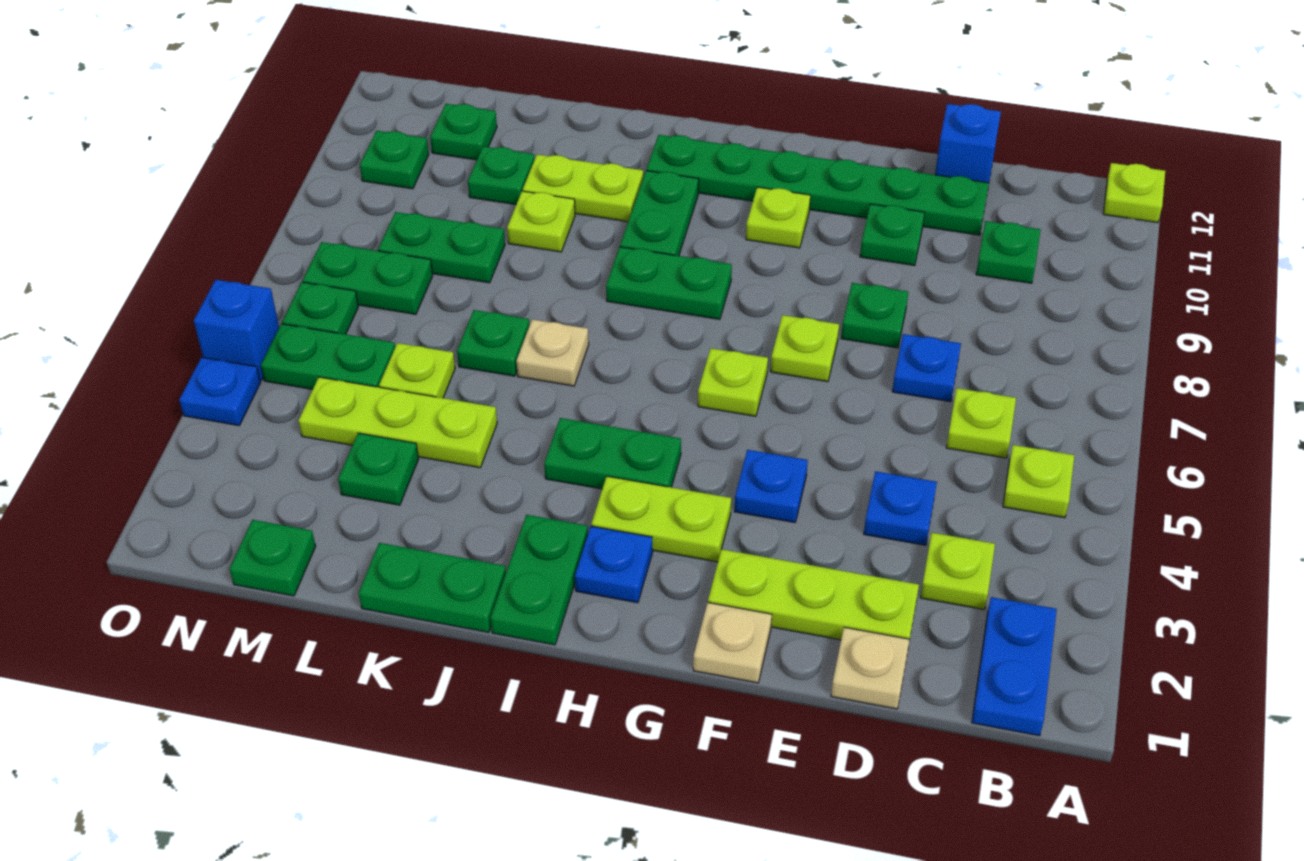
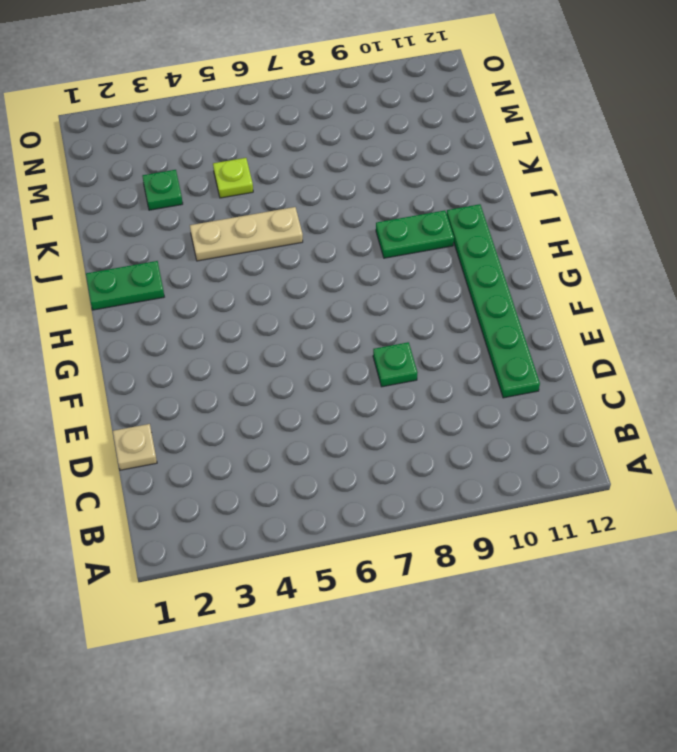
tan 1x3 plate [190,207,303,261] -> tan 1x1 plate [516,319,589,386]
none -> lime 1x1 plate [1103,163,1165,223]
none -> blue 1x2 plate [972,597,1057,736]
none -> lime 1x1 plate [1003,445,1074,518]
none -> lime 1x1 plate [920,533,995,609]

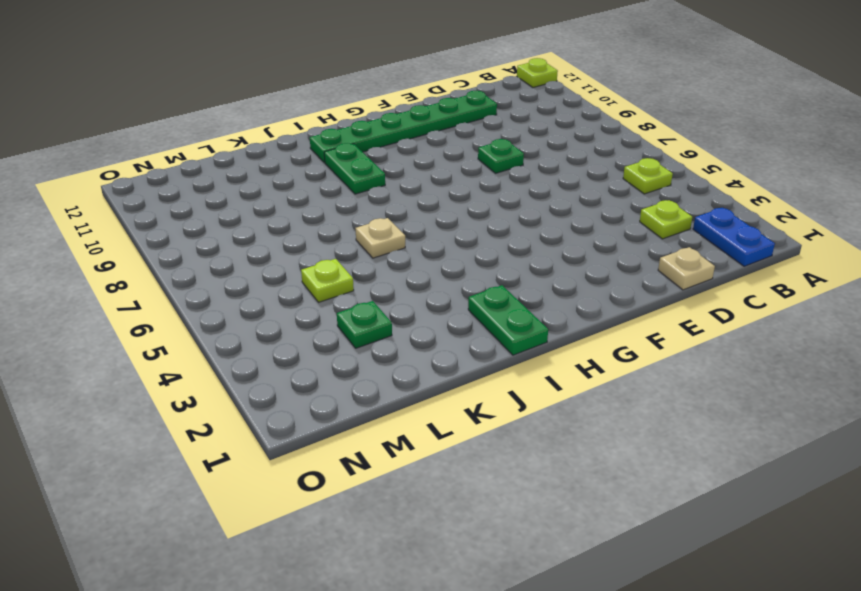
none -> lime 1x1 plate [946,388,1016,458]
none -> green 1x1 plate [976,221,1041,283]
none -> lime 1x3 plate [708,549,919,641]
none -> blue 1x1 plate [864,471,937,545]

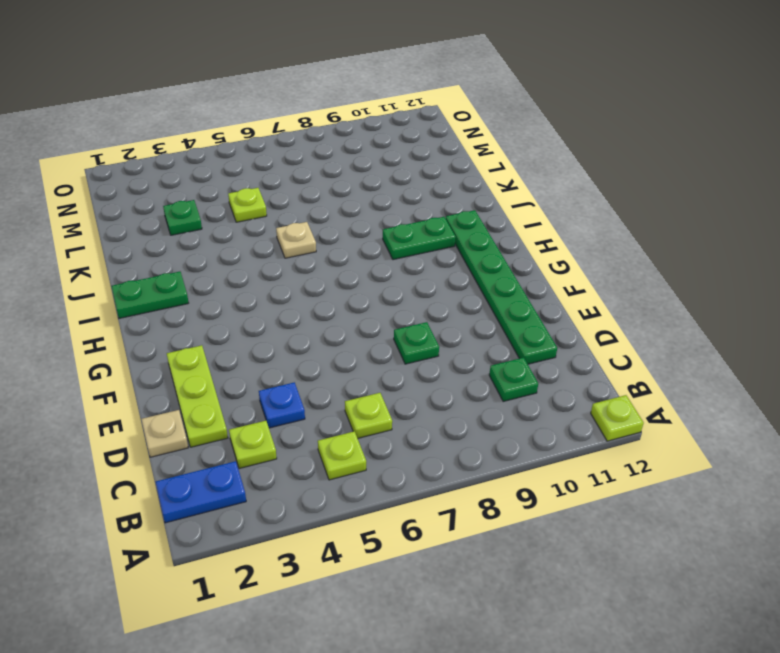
none -> blue 1x1 plate [892,334,961,402]
none -> blue 1x1 brick [935,104,1001,183]
none -> green 1x1 plate [860,204,925,266]
none -> tan 1x1 plate [693,603,772,683]

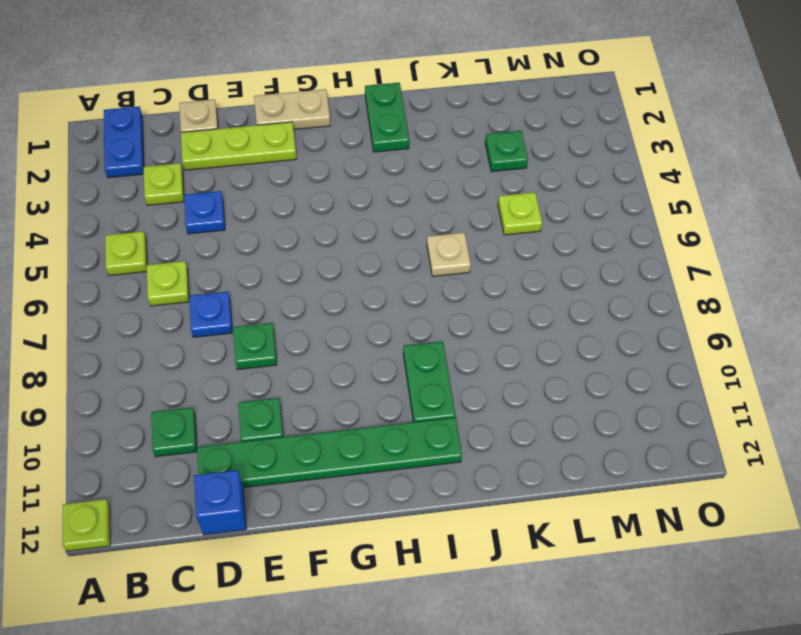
tan 1x2 plate [254,89,330,130] -> tan 1x1 plate [693,603,772,683]
none -> blue 1x1 plate [734,450,808,522]
none -> lime 1x1 plate [771,315,839,382]
none -> lime 1x2 plate [591,476,731,562]
none -> lime 1x1 plate [698,348,768,416]

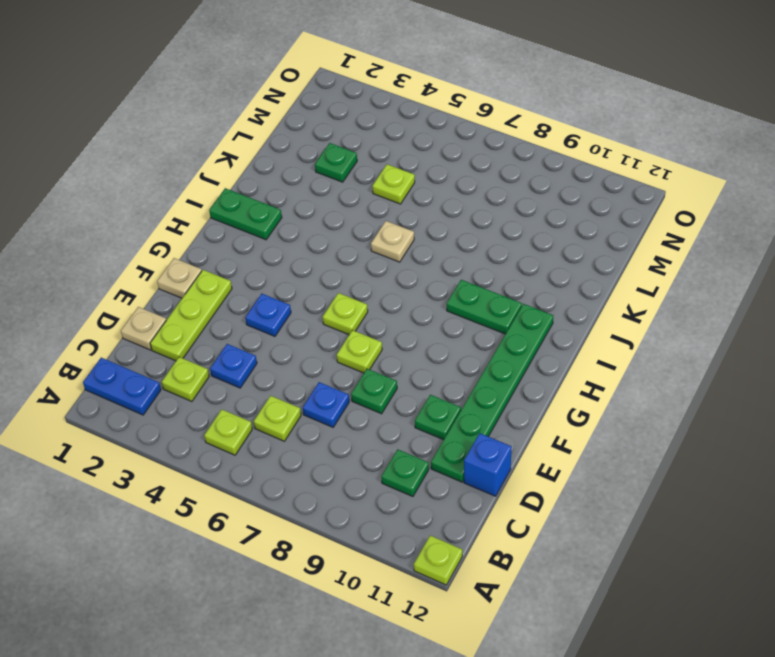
none -> lime 1x2 plate [591,476,731,562]
none -> lime 1x1 plate [746,187,811,248]
none -> blue 1x1 plate [575,526,653,603]
none -> green 1x2 plate [544,418,681,489]

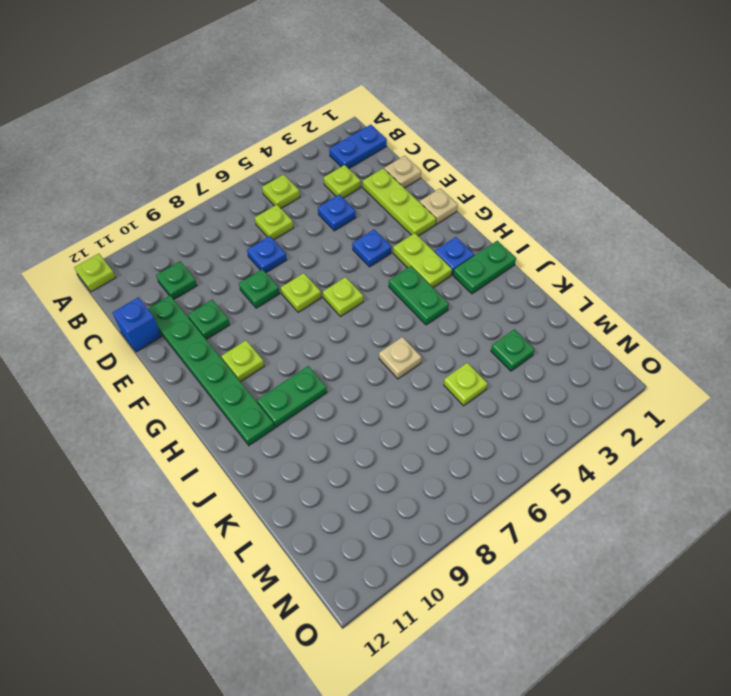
none -> green 1x2 plate [606,247,732,319]
none -> green 1x2 plate [359,543,506,632]
none -> lime 1x2 plate [523,155,643,222]
none -> lime 1x3 plate [298,377,497,468]

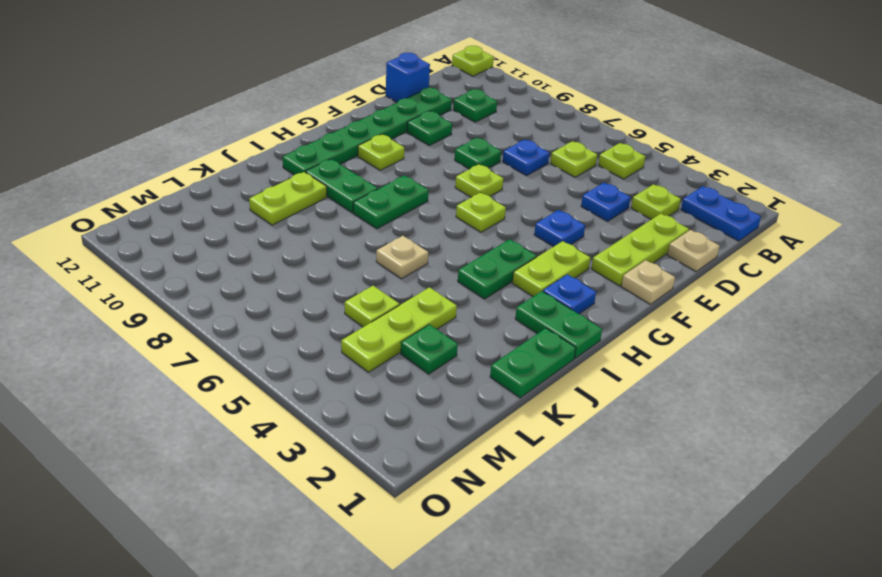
none -> green 1x1 plate [457,310,530,376]
none -> lime 1x1 plate [507,191,575,252]
none -> green 1x2 plate [378,212,505,283]
none -> green 1x1 plate [468,146,535,205]

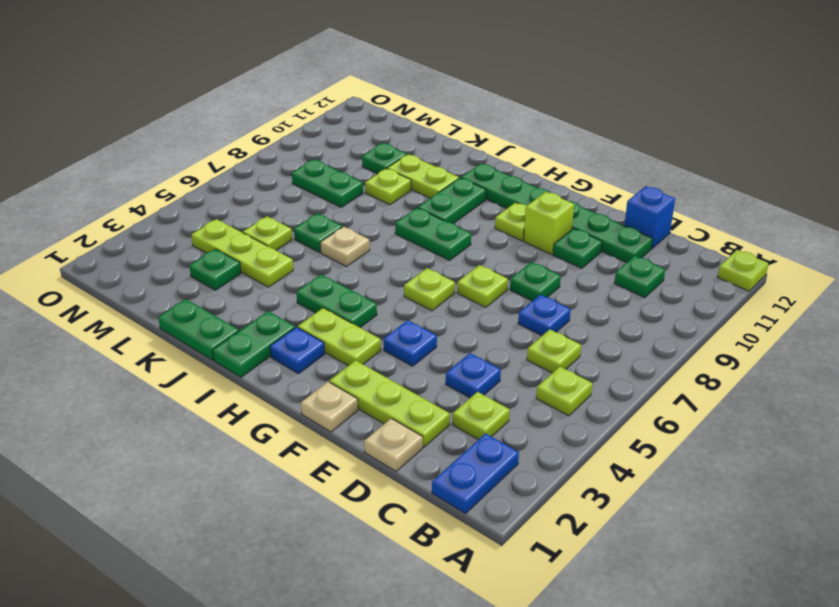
lime 1x1 brick [524,192,574,254] -> none
none -> green 1x1 plate [230,520,316,596]
none -> green 1x2 plate [261,324,395,389]
none -> green 1x2 plate [303,242,433,314]
none -> green 1x1 plate [430,104,497,160]

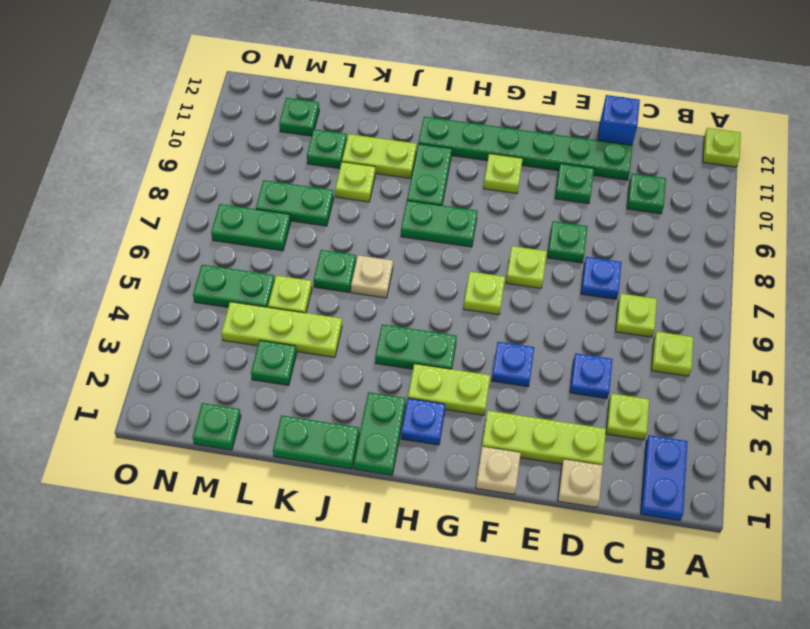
none -> green 1x1 plate [282,282,358,334]
none -> green 1x1 plate [360,131,429,189]
none -> blue 1x1 plate [179,357,260,426]
none -> blue 1x1 brick [194,280,279,381]

